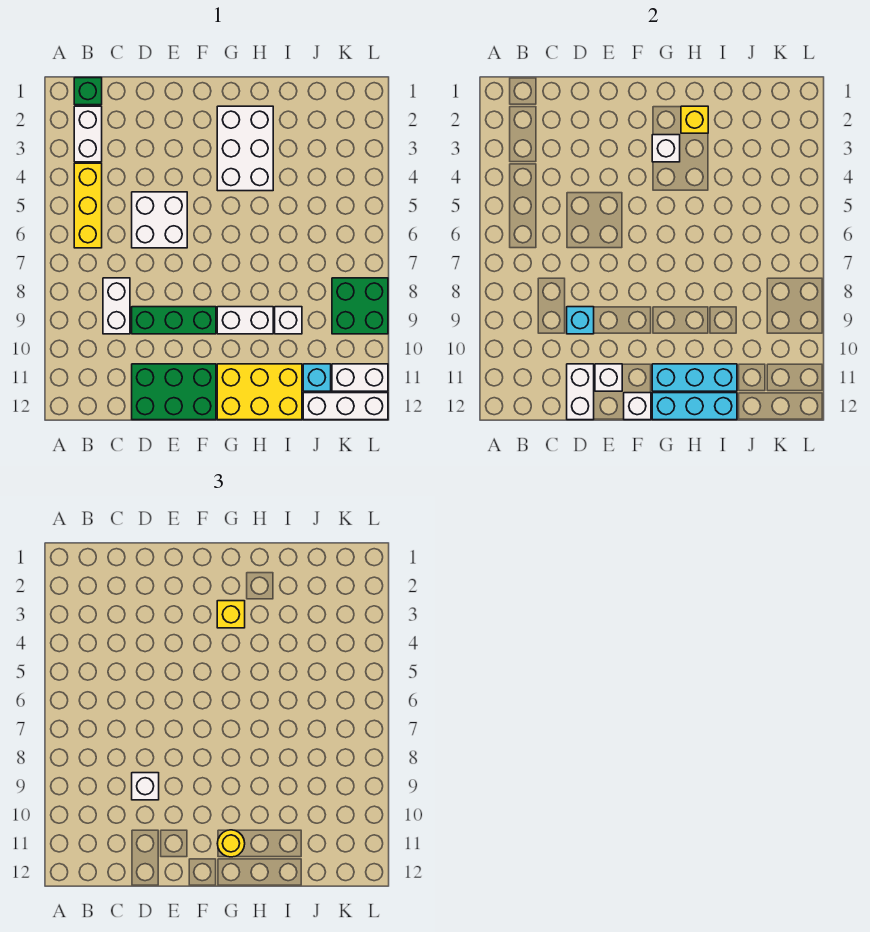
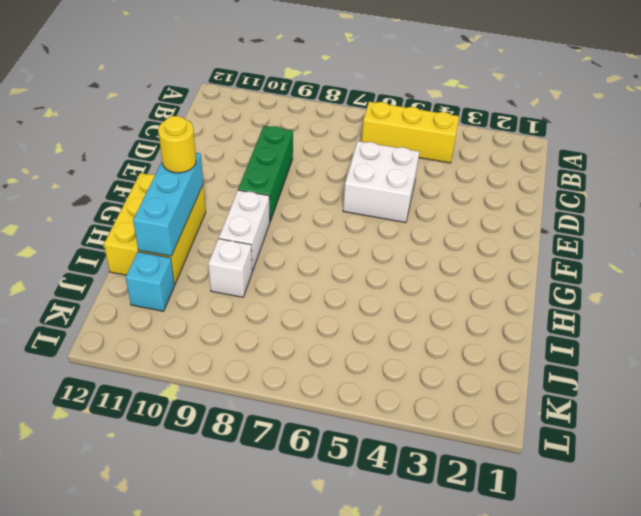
none -> green 1x1 brick [74,78,102,105]
none -> white 1x2 brick [74,106,102,162]
none -> white 1x2 brick [103,278,130,334]

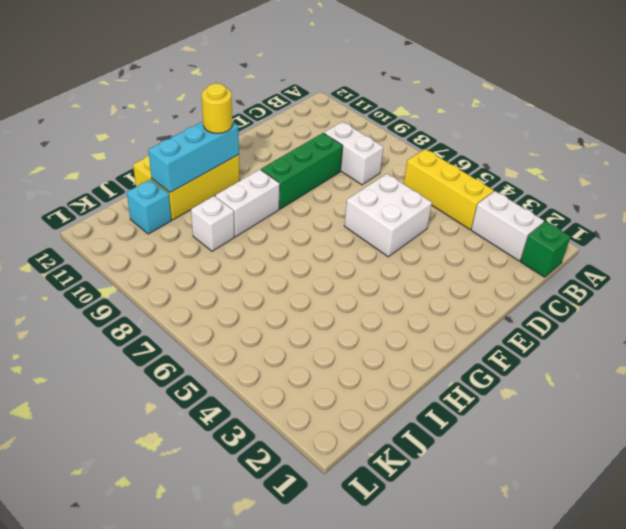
none -> green 2x3 brick [132,364,216,420]
none -> white 2x3 brick [217,106,273,191]
none -> white 1x3 brick [303,393,388,420]

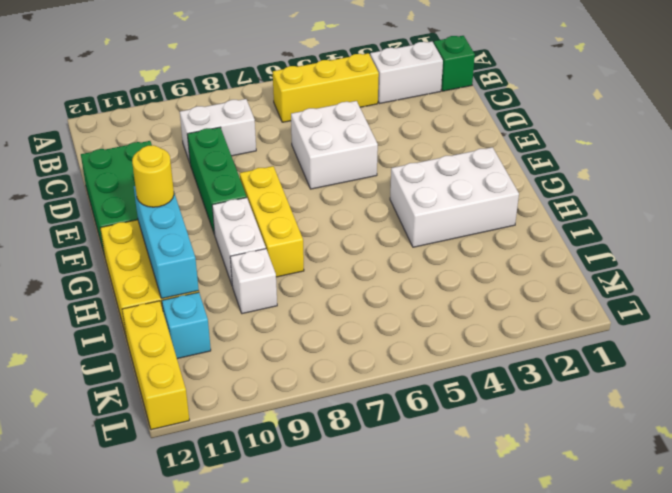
yellow 1x3 brick [240,166,304,277] -> none
yellow 1x3 brick [122,301,189,430] -> white 1x3 brick [303,393,388,420]
none -> green 2x2 brick [332,278,388,334]
none -> white 1x2 brick [332,364,388,391]
none -> cyan 1x1 brick [567,307,594,334]

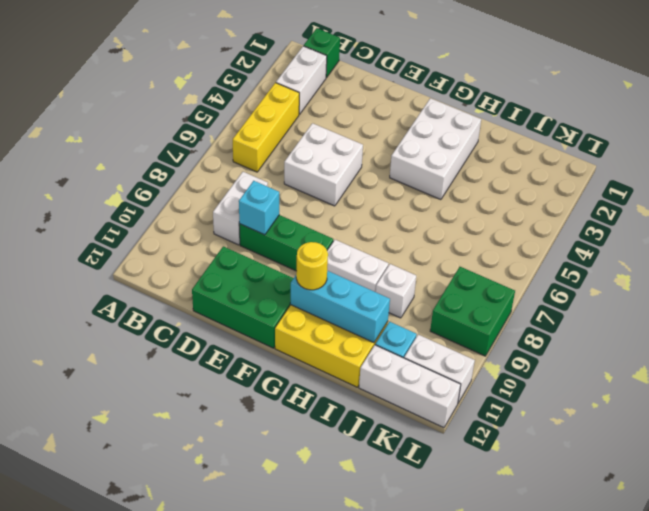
none -> white 1x2 brick [567,364,594,420]
none -> white 1x1 brick [595,364,622,391]
none -> white 1x1 brick [624,393,651,420]

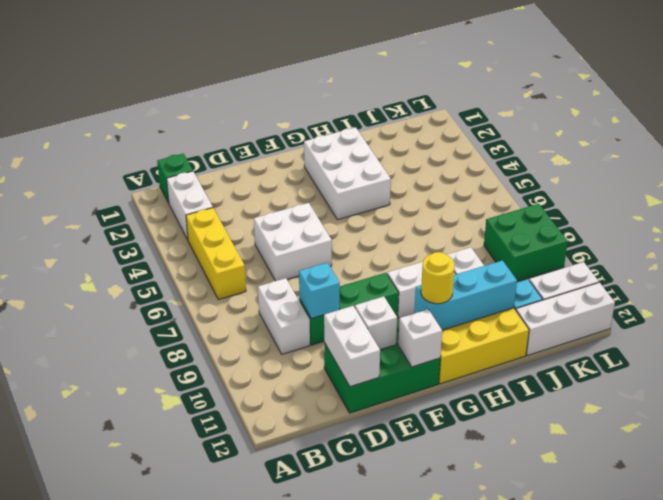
none -> white 1x1 brick [652,135,680,162]
none -> cyan 1x3 brick [652,393,737,420]
none -> yellow 1x1 brick [681,106,708,133]

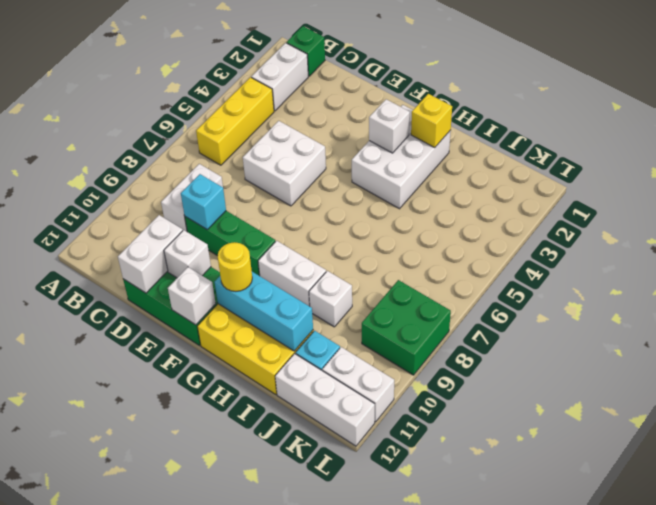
none -> cyan 1x3 brick [652,393,737,420]
none -> white 1x1 brick [132,773,159,800]
none -> yellow 1x1 brick [217,601,245,628]

